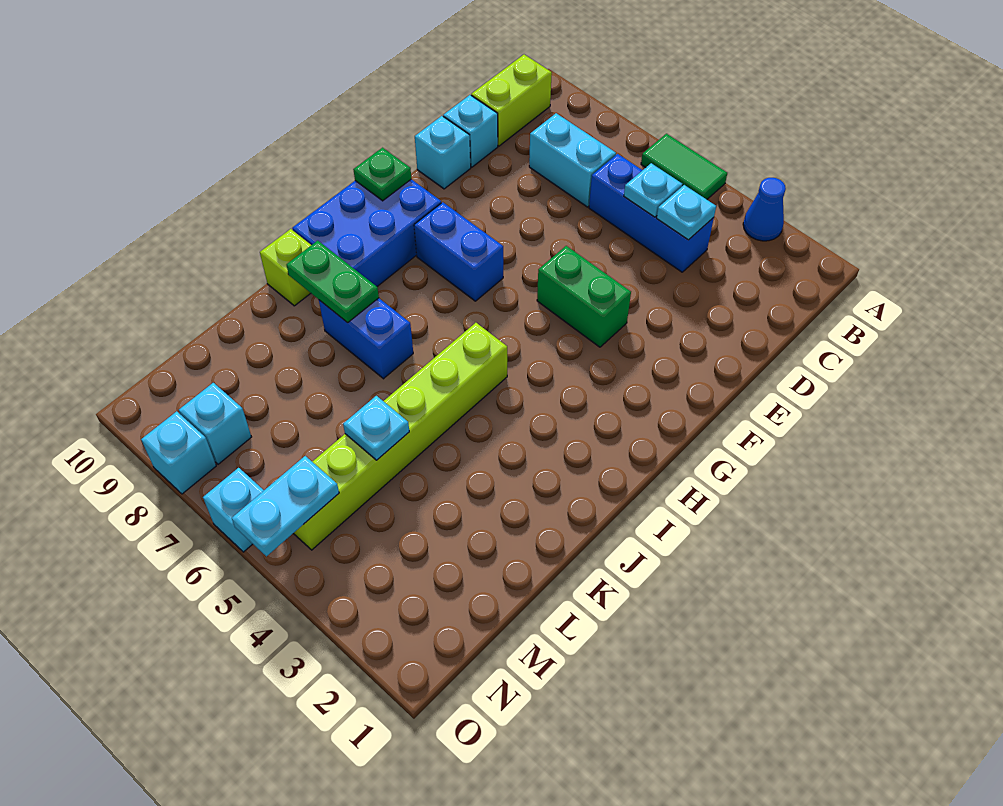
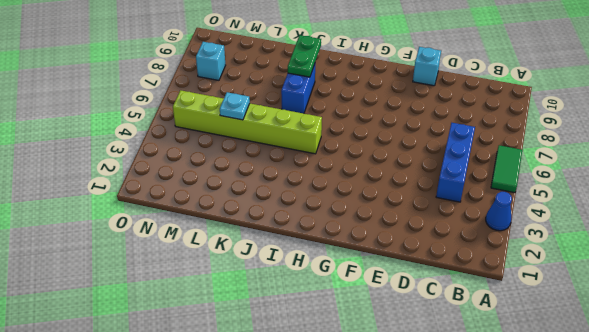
none -> lime 1x2 brick [471,55,552,146]
none -> cyan 1x2 brick [529,113,616,207]
none -> cyan 1x1 brick [443,95,498,167]

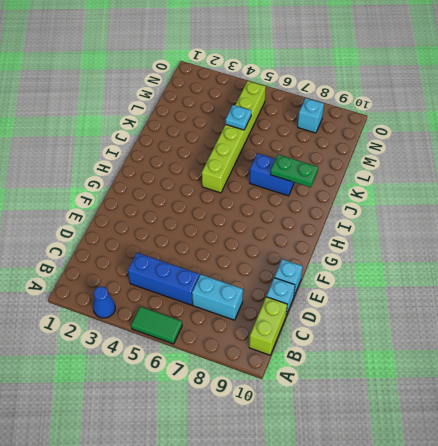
none -> green 1x2 brick [537,246,631,347]
none -> blue 1x2 brick [414,202,503,301]
none -> blue 2x3 brick [292,179,441,286]

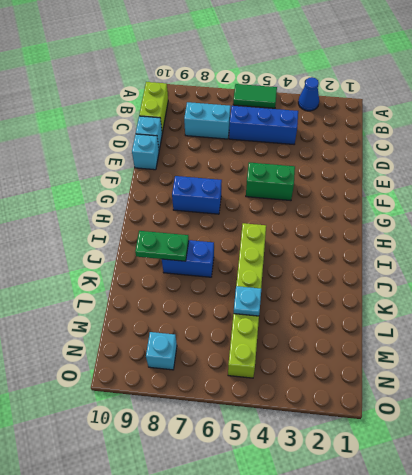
none -> blue 2x3 brick [292,179,441,286]
none -> lime 1x1 brick [260,229,311,306]
none -> cyan 1x1 brick [203,468,264,552]

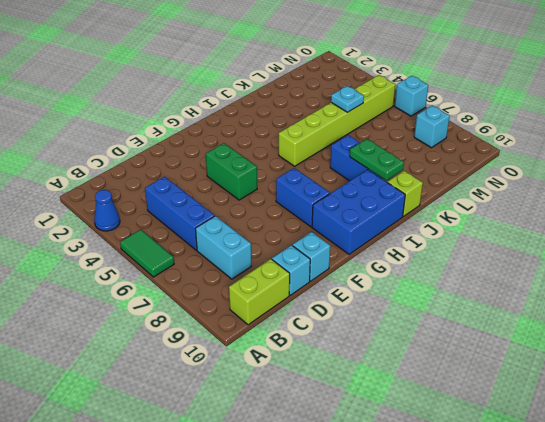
none -> cyan 1x1 brick [141,411,216,494]
none -> cyan 1x1 plate [657,185,716,240]
none -> cyan 1x1 plate [624,163,682,217]

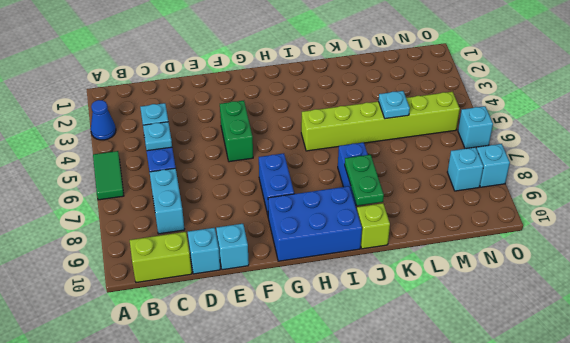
none -> green 1x1 plate [353,148,411,201]
none -> cyan 1x2 plate [232,456,339,556]

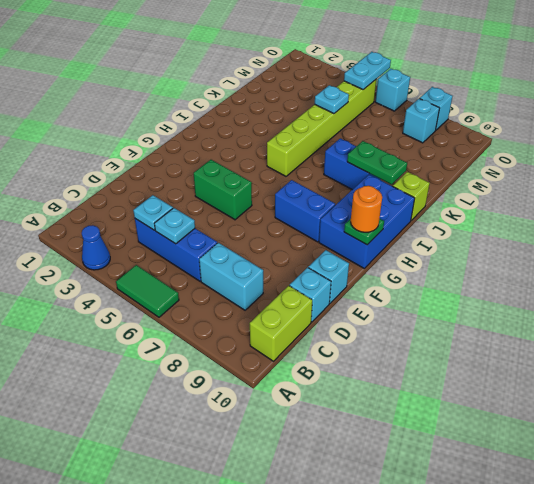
orange 1x1 round brick [351,186,382,232] -> none

